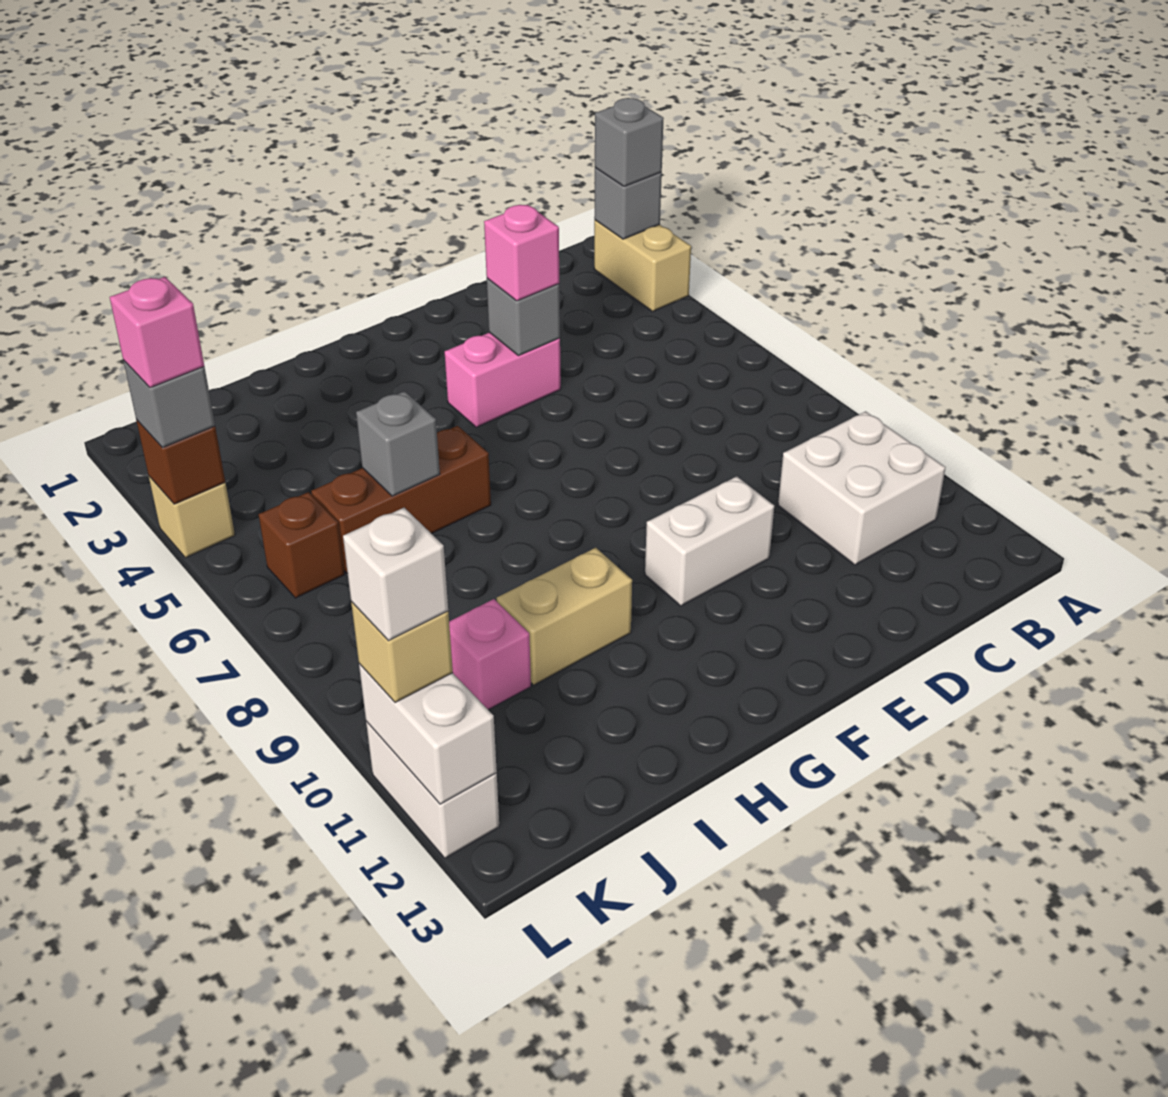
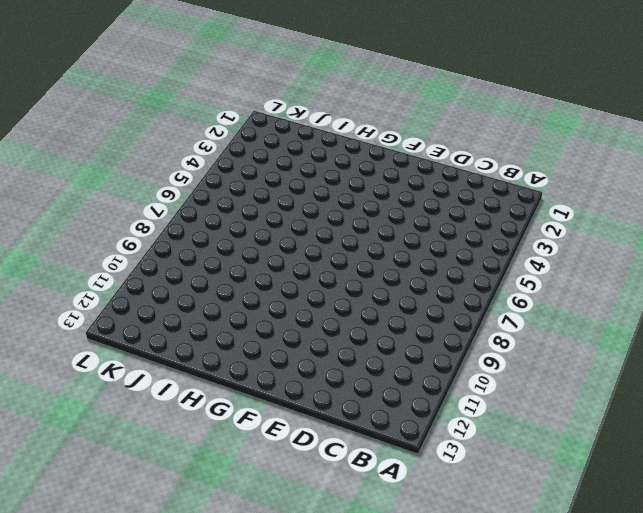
none -> tan 1x2 brick [594,220,691,311]
none -> white 2x2 brick [778,411,946,565]
none -> pink 1x2 brick [445,332,561,427]

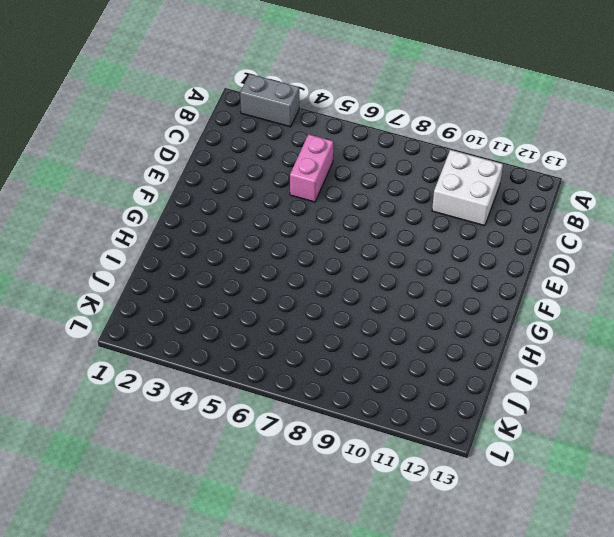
grey 1x2 brick [240,74,299,127] -> tan 1x2 brick [594,220,691,311]
pink 1x2 brick [290,134,333,202] -> pink 1x2 brick moved to [445,332,561,427]
none -> white 1x2 brick [645,476,774,606]
none -> brown 1x3 brick [311,426,491,573]
none -> tan 1x2 brick [497,548,632,685]

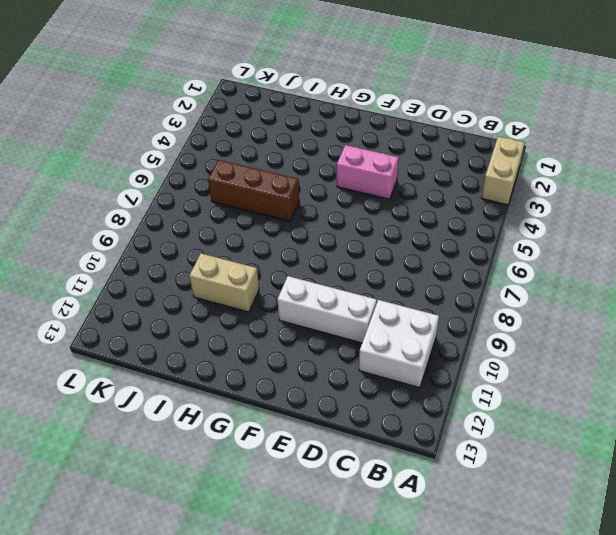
white 1x3 brick [277,276,377,343] -> white 1x2 brick [645,476,774,606]
none -> pink 1x1 brick [449,599,531,710]
none -> brown 1x1 brick [259,492,345,598]
none -> tan 1x1 brick [149,477,235,558]

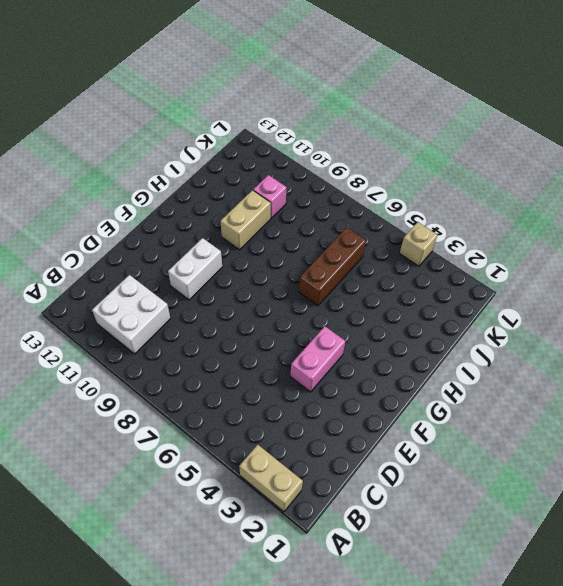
none -> brown 1x1 brick [259,492,345,598]
none -> white 1x2 brick [366,722,499,858]
none -> grey 1x1 brick [594,168,662,239]

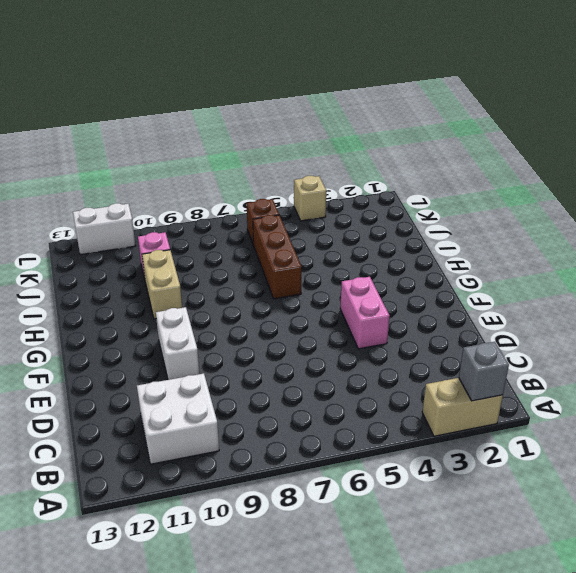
none -> grey 1x1 brick [487,278,560,356]
none -> grey 1x1 brick [356,391,440,496]
none -> brown 1x1 brick [136,420,225,504]

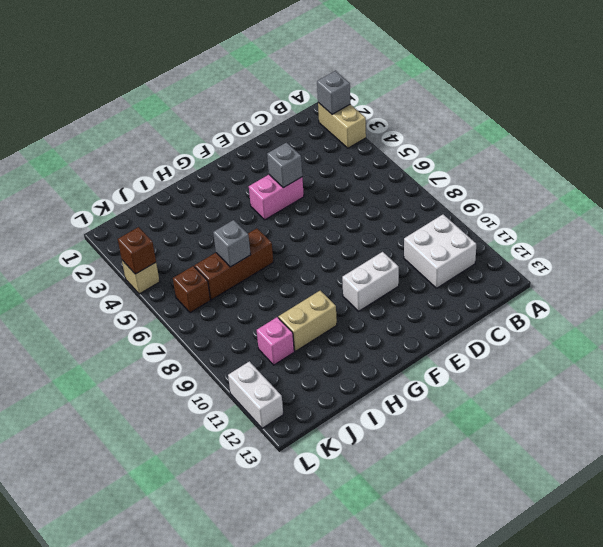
none -> white 1x2 brick [359,664,497,804]
none -> grey 1x1 brick [595,98,664,187]
none -> pink 1x1 brick [484,205,559,301]

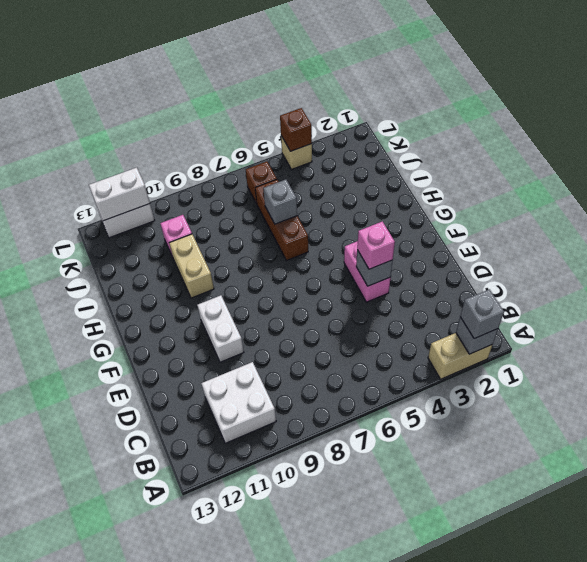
none -> grey 1x1 brick [123,360,215,448]
none -> tan 1x1 brick [351,602,453,703]
none -> pink 1x1 brick [110,277,204,388]

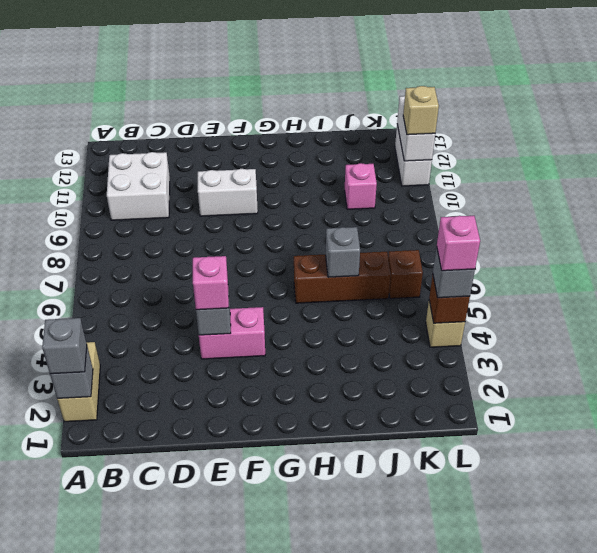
none -> tan 1x2 brick [497,548,632,685]
none -> white 1x1 brick [343,508,448,641]

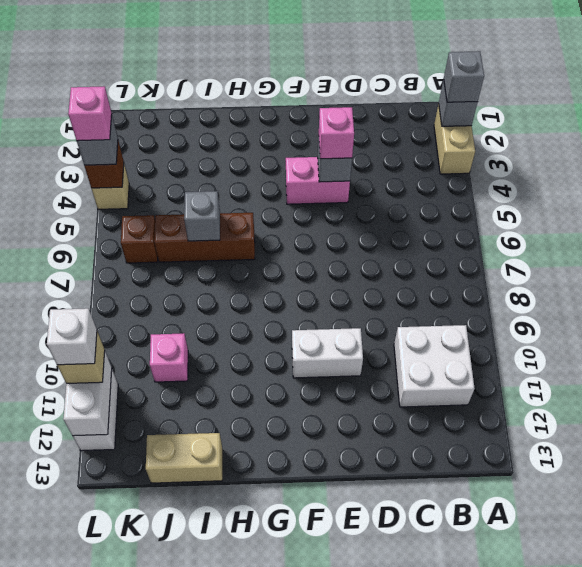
tan 1x2 brick [146,433,222,483] -> tan 1x2 brick moved to [497,548,632,685]

